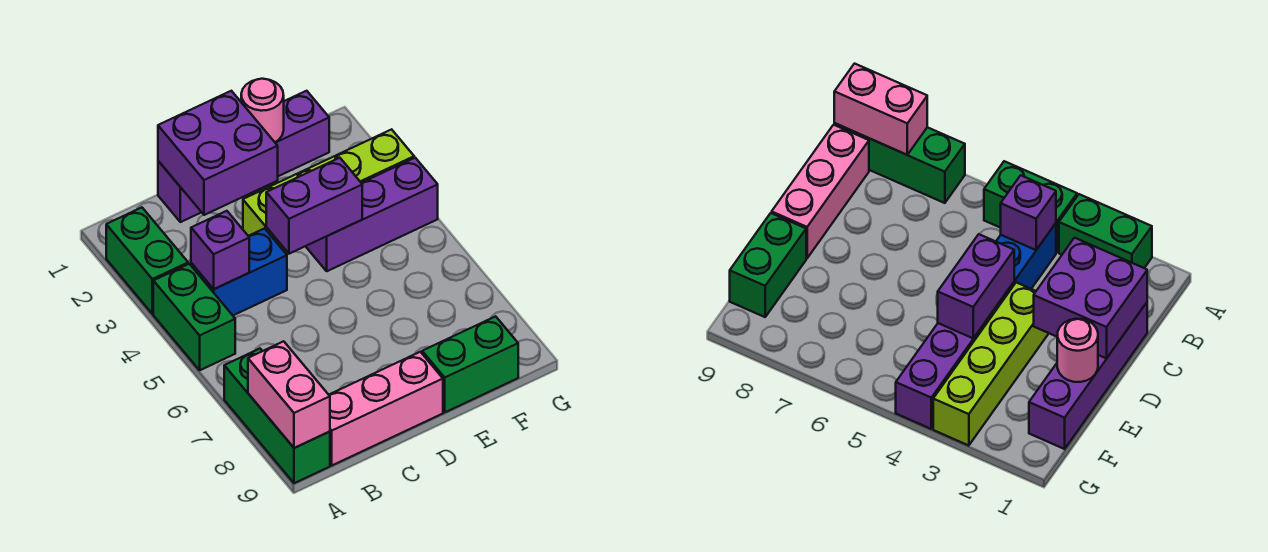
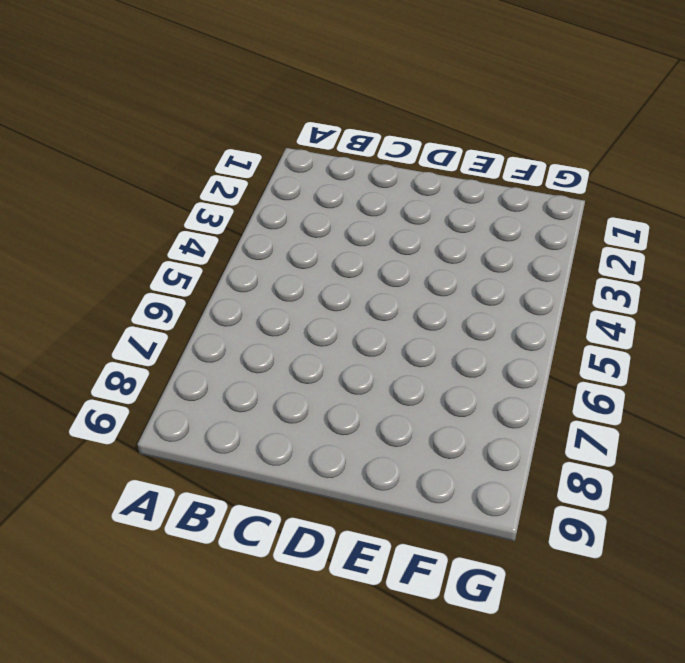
none -> green 1x2 brick [106,208,188,314]
none -> green 1x2 brick [153,264,235,370]
none -> green 1x3 brick [224,349,330,483]

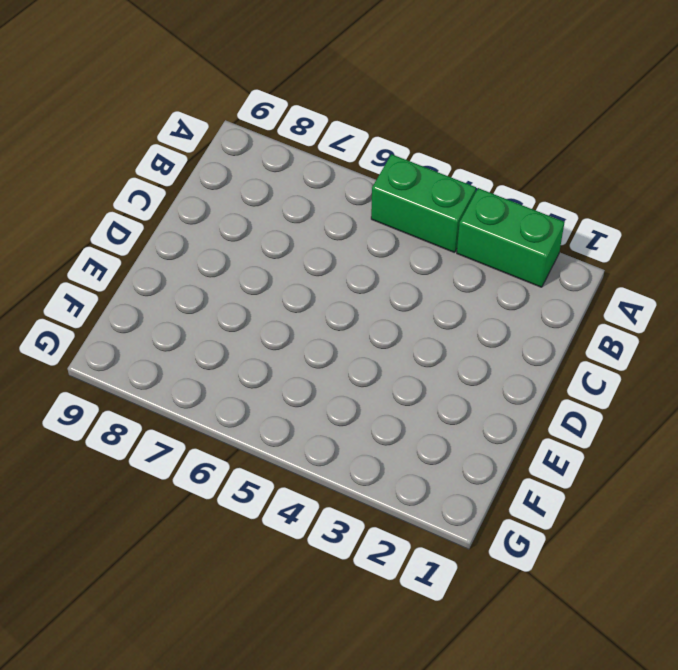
none -> green 1x3 brick [224,349,330,483]
none -> blue 1x2 brick [191,228,287,315]
none -> pink 1x3 brick [329,352,443,465]

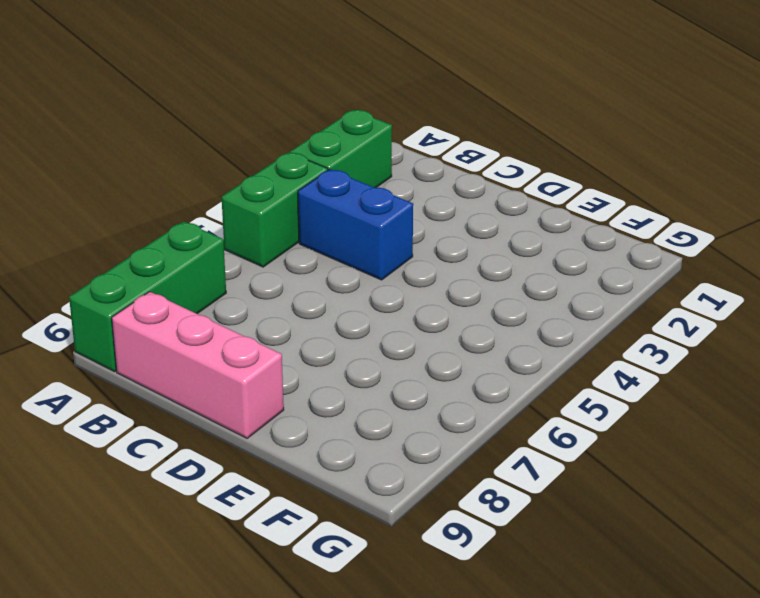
none -> purple 1x4 brick [158,91,329,222]
none -> lime 1x4 brick [243,129,414,252]
none -> purple 1x3 brick [306,158,438,271]

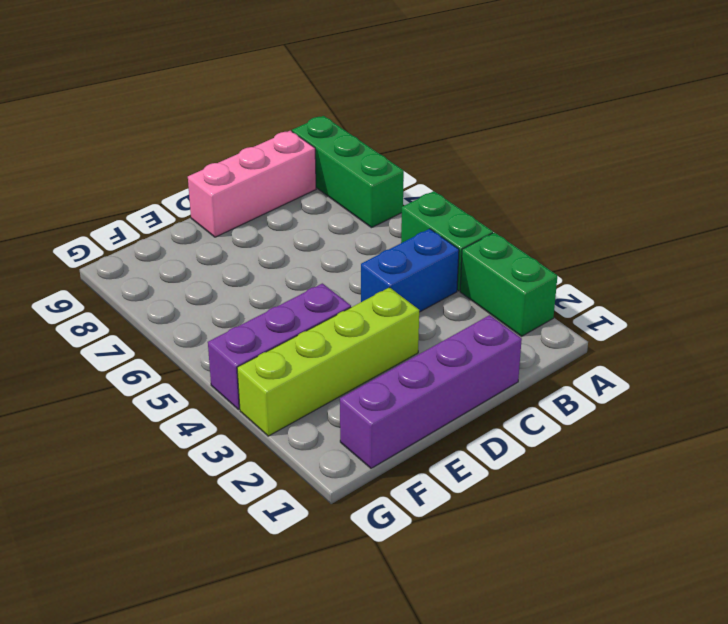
none -> green 1x2 brick [422,316,518,412]
none -> pink 1x2 brick [248,341,330,448]
none -> purple 1x1 brick [191,211,249,289]

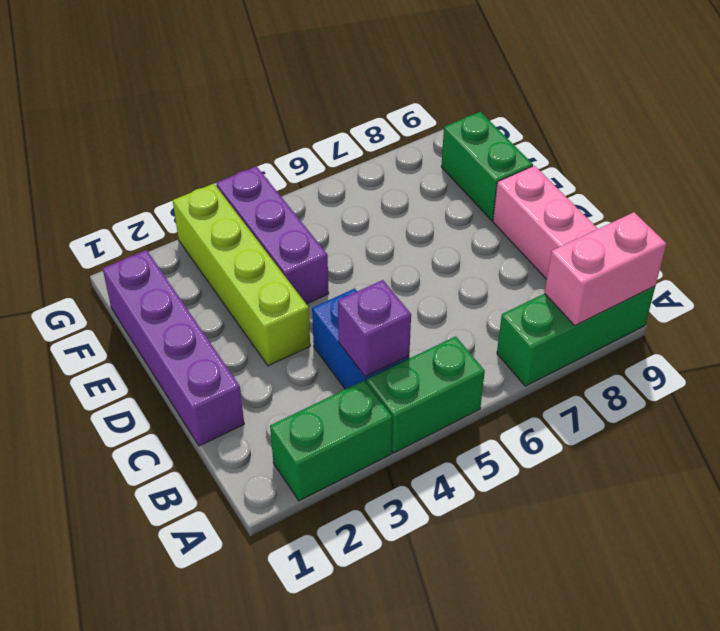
none -> purple 2x2 brick [158,91,278,215]
none -> purple 1x2 brick [266,158,362,254]
none -> pink 1x1 round brick [241,79,284,142]

